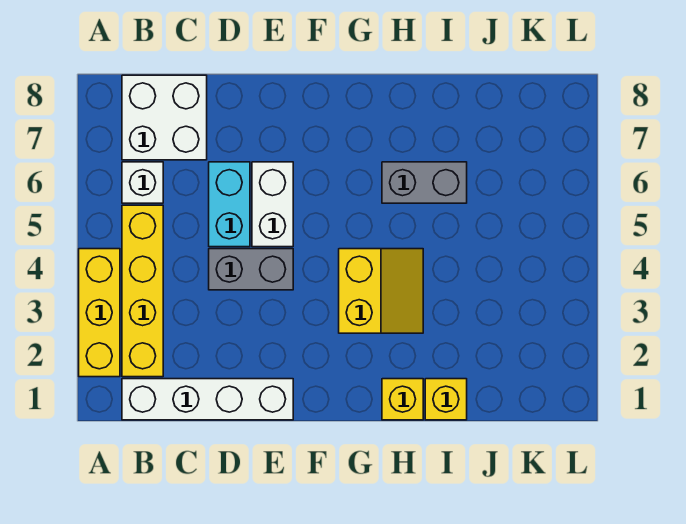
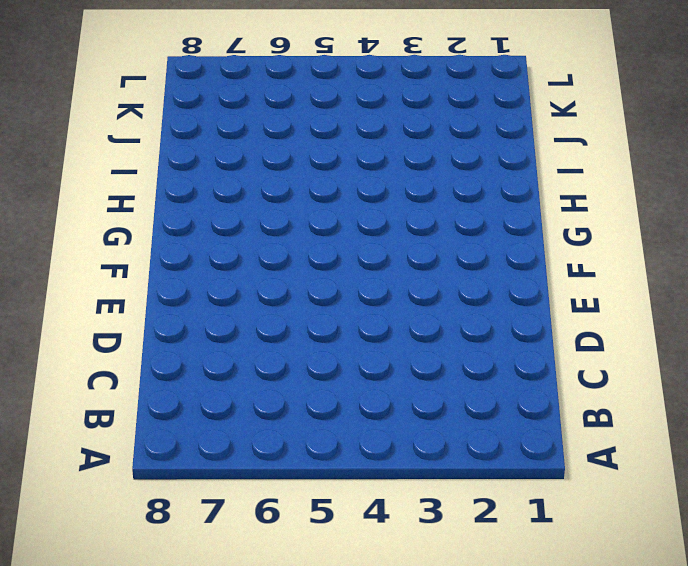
none -> yellow 1x3 brick [79,249,120,377]
none -> white 1x4 brick [122,379,293,420]
none -> yellow 1x4 brick [122,205,163,377]

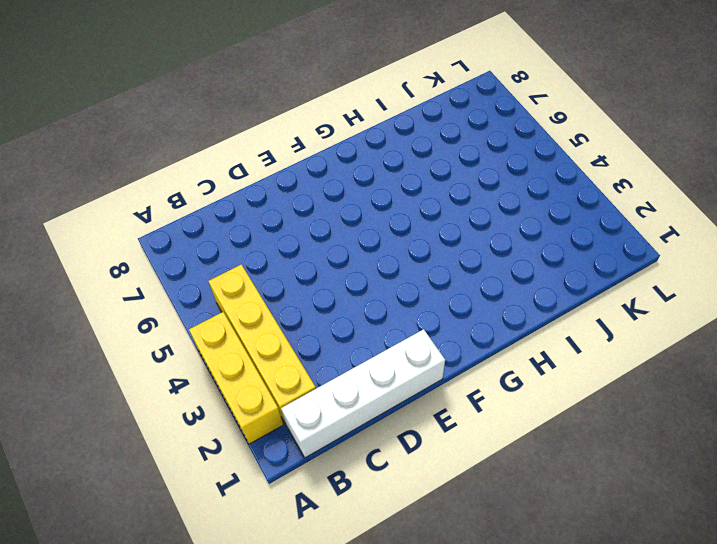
none -> white 1x1 brick [122,162,163,203]
none -> white 2x2 brick [122,75,207,160]
none -> grey 1x2 brick [209,249,293,290]

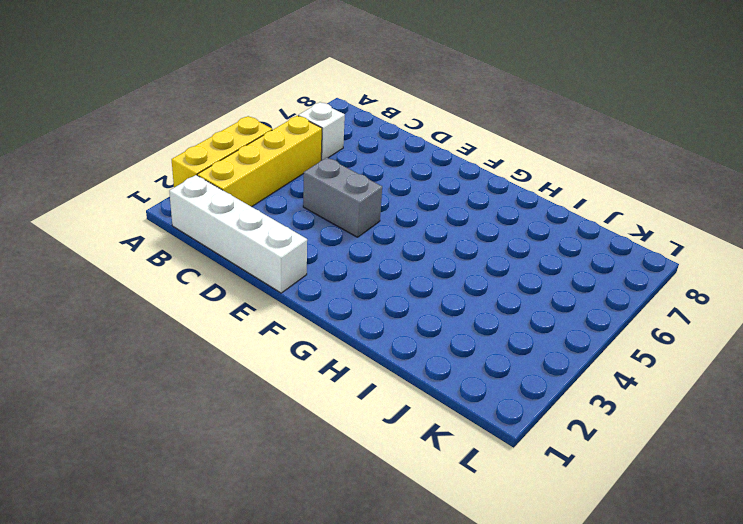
none -> white 2x2 brick [122,75,207,160]
none -> cyan 1x2 brick [209,162,250,247]
none -> white 1x2 brick [252,162,293,247]

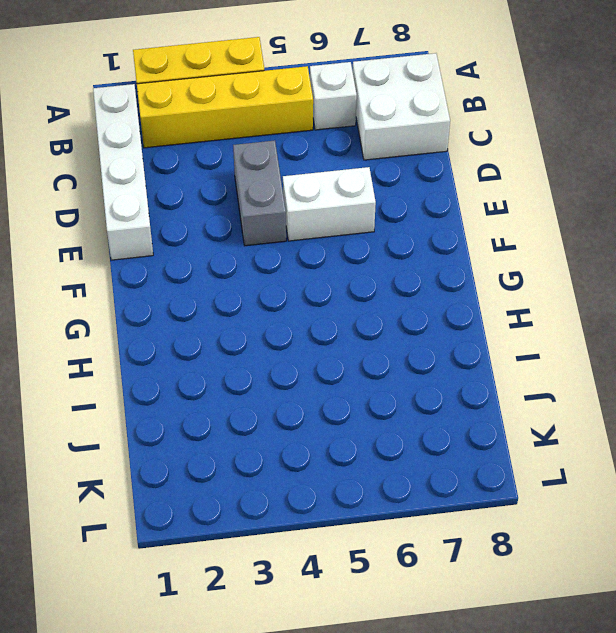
none -> cyan 1x2 brick [209,162,250,247]
none -> yellow 2x2 slope [339,249,423,333]
none -> yellow 1x1 brick [382,379,423,420]

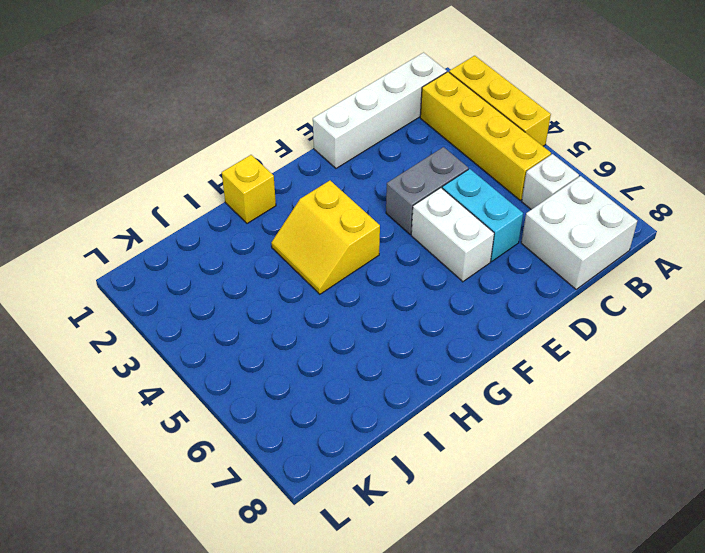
none -> grey 1x2 brick [382,162,467,203]
none -> yellow 1x1 brick [425,379,467,420]

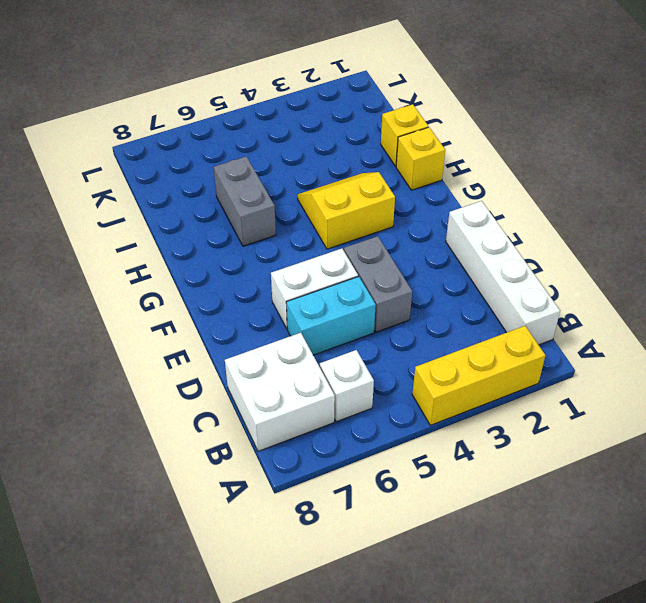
none -> yellow 1x4 brick [122,205,163,377]

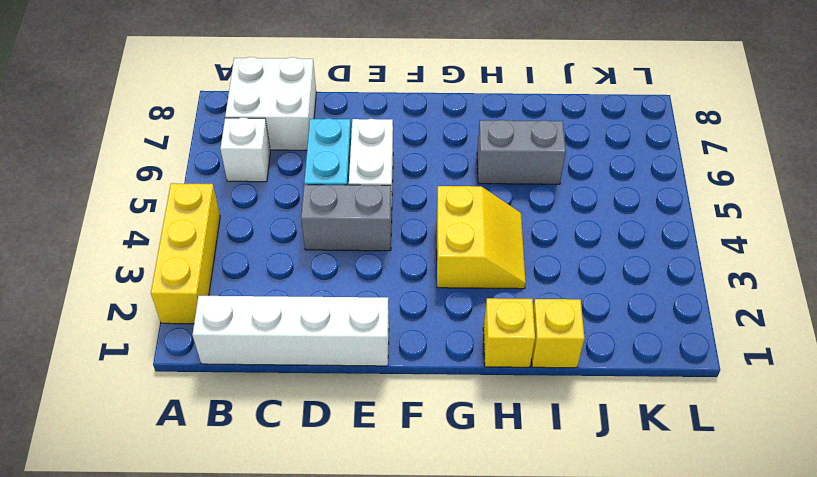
none -> yellow 1x4 brick [122,205,163,377]

